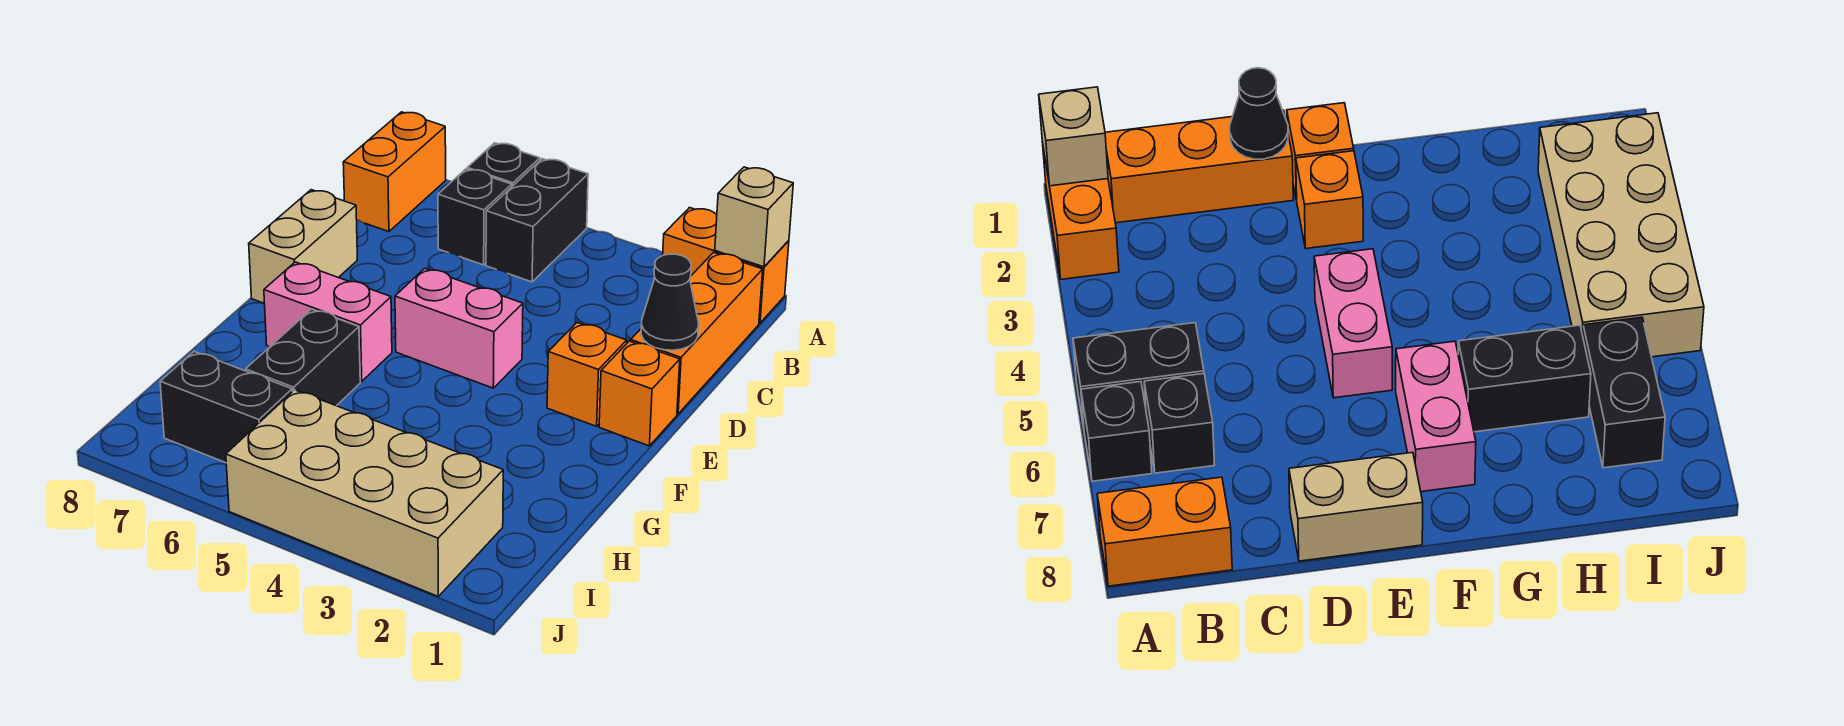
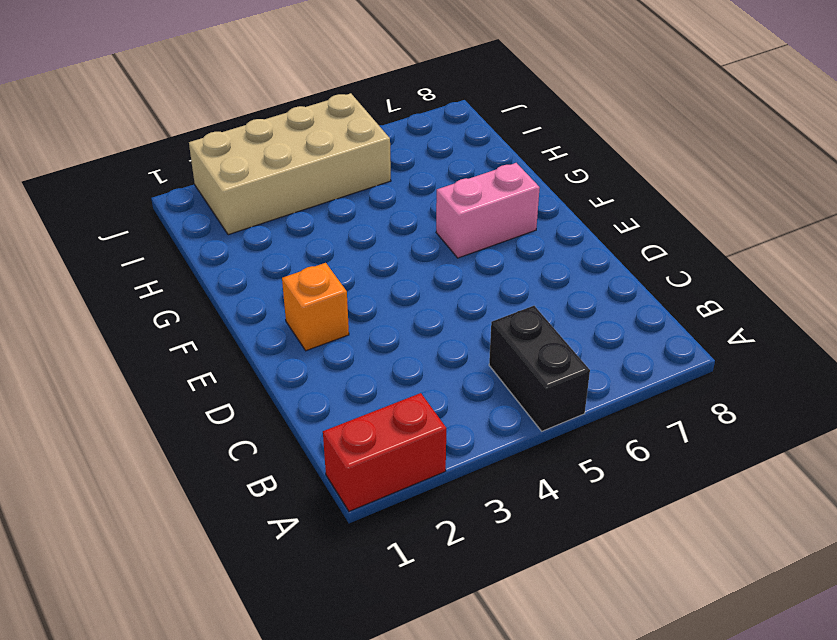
red 1x2 brick [323,393,446,511] -> orange 1x2 brick [663,208,789,323]
none -> black 1x1 brick [467,143,540,186]
none -> orange 1x2 brick [343,112,446,232]
none -> orange 1x3 brick [631,252,763,414]

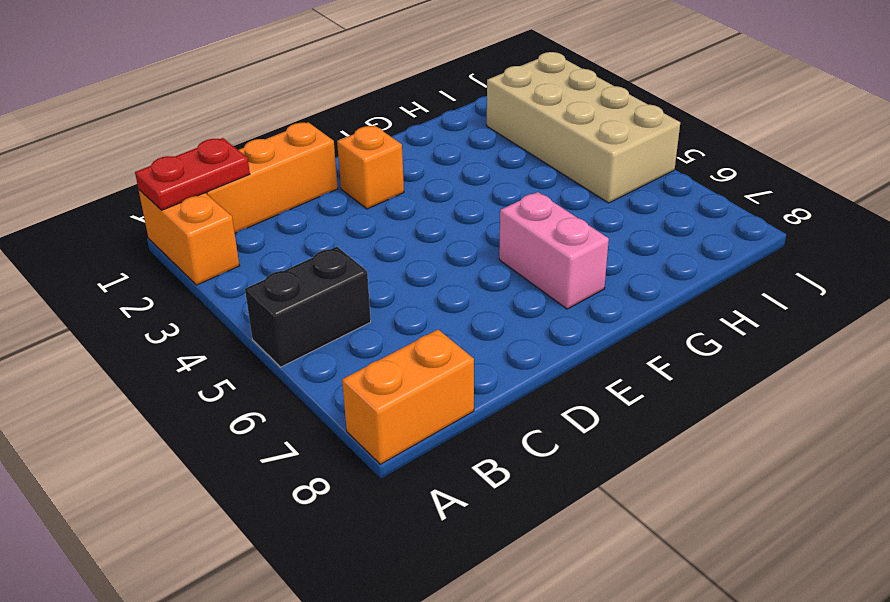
red 1x2 plate [135,138,250,210] -> tan 1x1 brick [715,167,793,267]
none -> black 1x1 brick [467,143,540,186]
none -> black 1x1 brick [438,169,512,265]
none -> tan 1x2 brick [249,190,357,304]

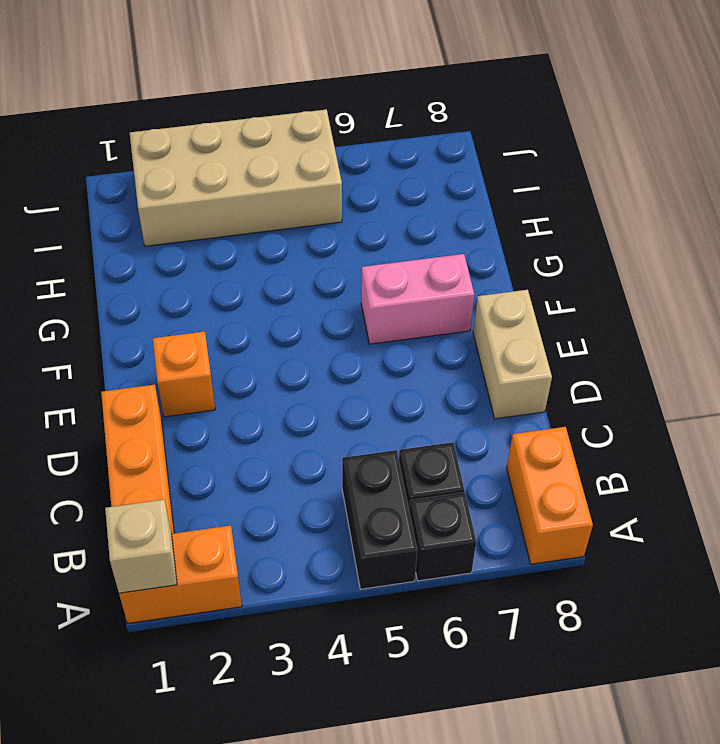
none -> orange 1x1 brick [599,341,680,446]
none -> pink 1x2 brick [395,269,523,388]
none -> black 1x2 brick [246,309,360,406]

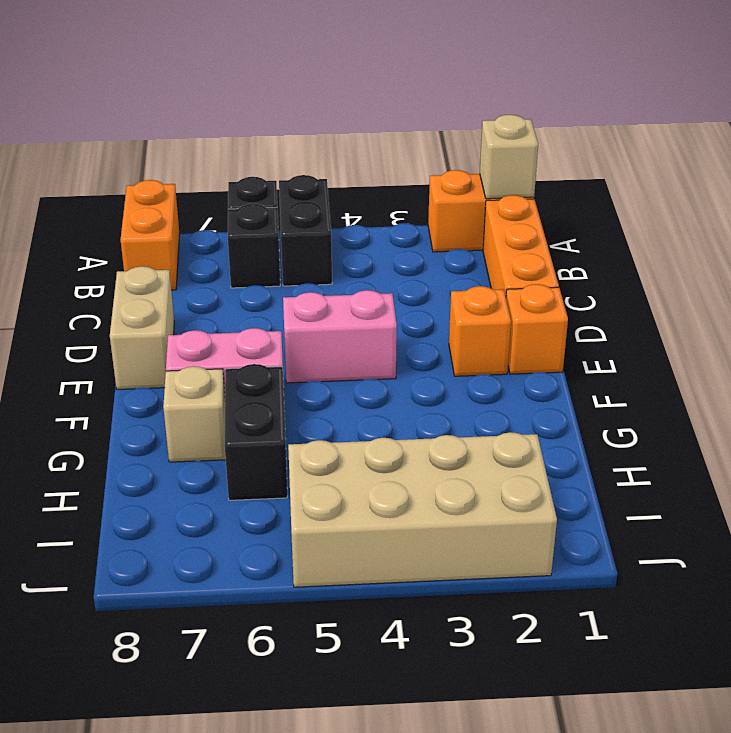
tan 1x1 brick [163,366,226,462] -> none
none -> black 1x2 brick [160,352,292,463]
none -> black 1x1 cone [641,254,698,350]

